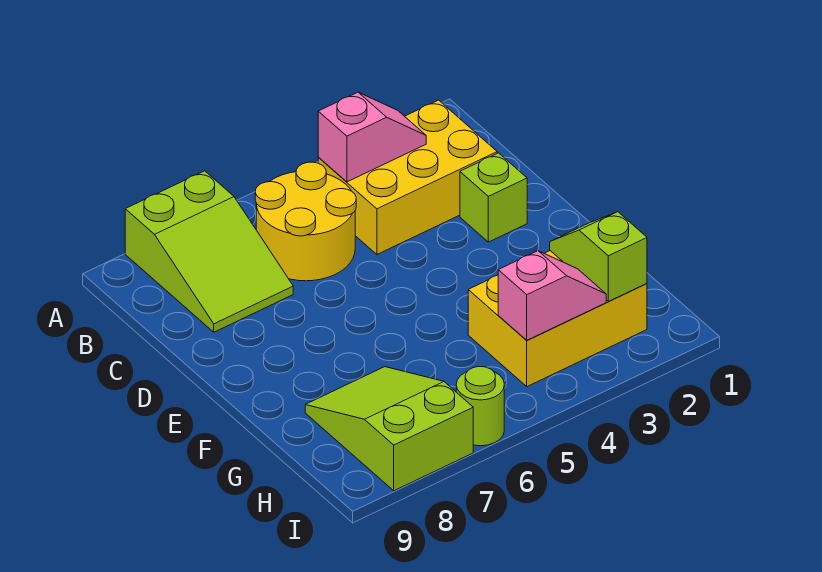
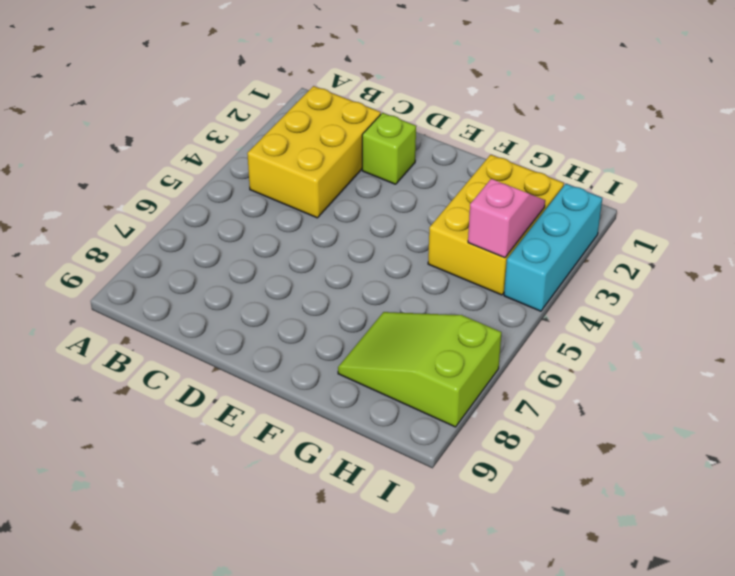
cyan 1x3 brick [504,184,602,311] -> none
none -> lime 2x3 slope [125,171,293,332]
none -> yellow 2x2 round brick [255,162,356,281]

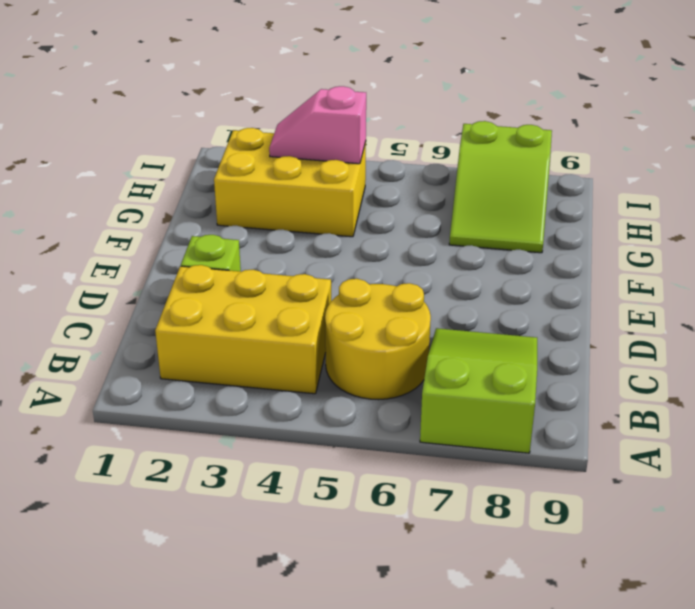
none -> lime 1x1 round brick [456,367,504,446]
none -> pink 1x2 slope [318,92,426,182]

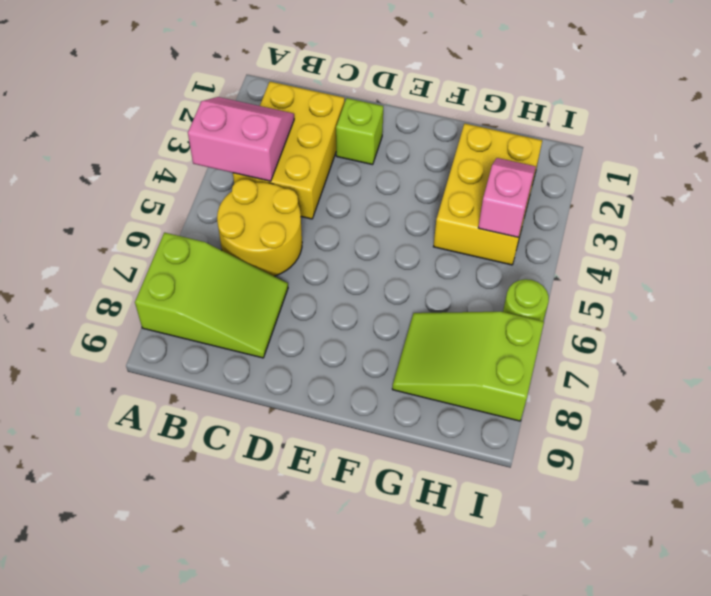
pink 2x2 slope [188,97,294,181] -> pink 1x2 slope [318,92,426,182]
none -> lime 1x2 slope [550,212,647,301]

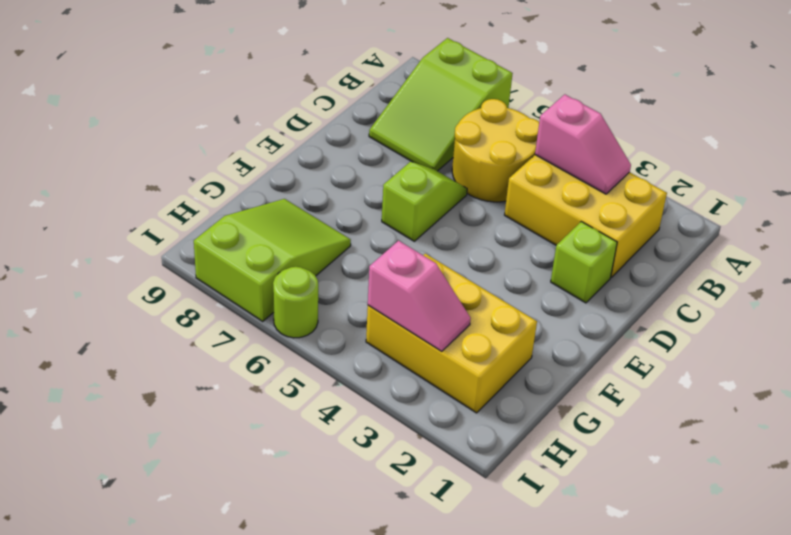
lime 1x2 slope [382,162,467,241] -> lime 1x2 slope moved to [550,212,647,301]

